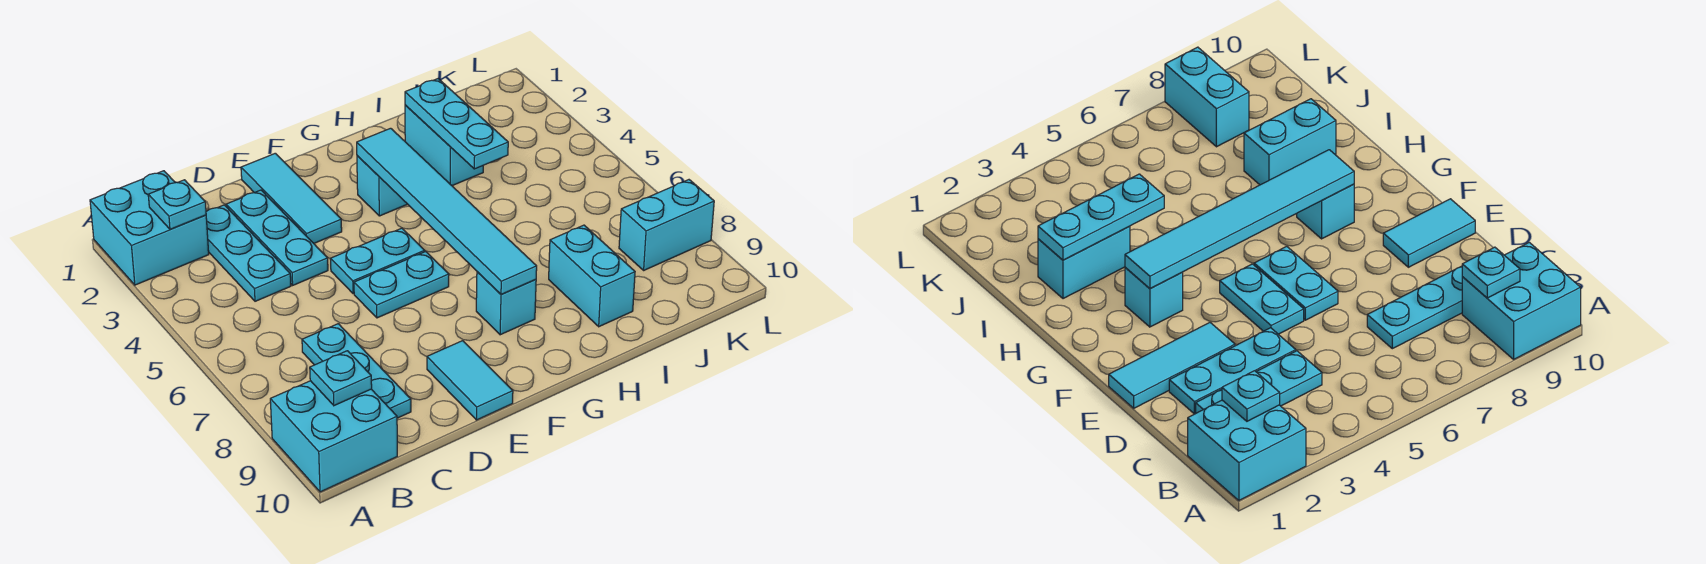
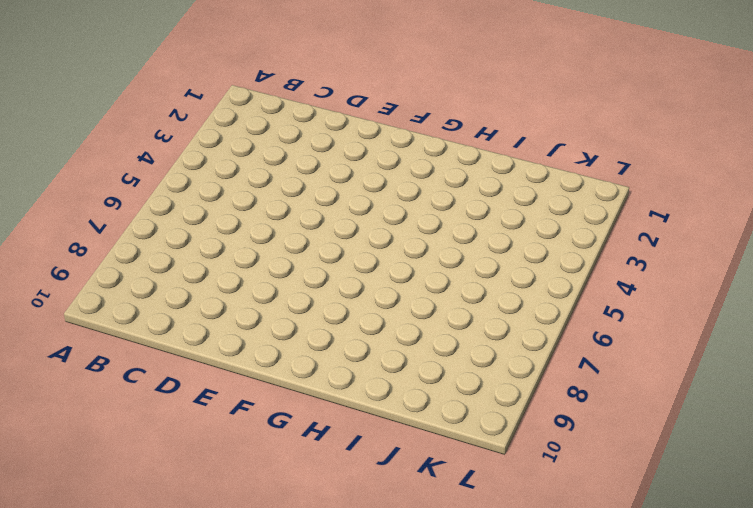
none -> cyan 2x2 brick [90,171,209,285]
none -> cyan 2x2 brick [270,381,397,492]
none -> cyan 1x3 plate [206,205,291,301]

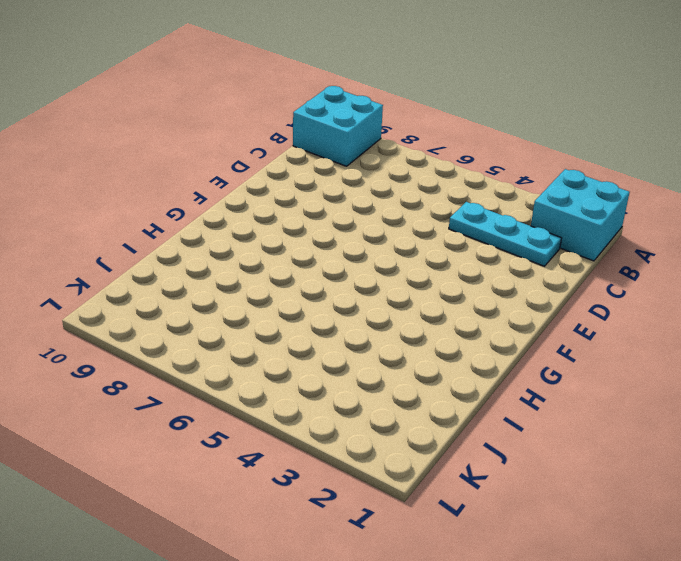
none -> cyan 1x3 plate [302,324,411,418]
none -> cyan 1x3 plate [226,190,328,285]
none -> cyan 1x3 tile [241,153,342,243]

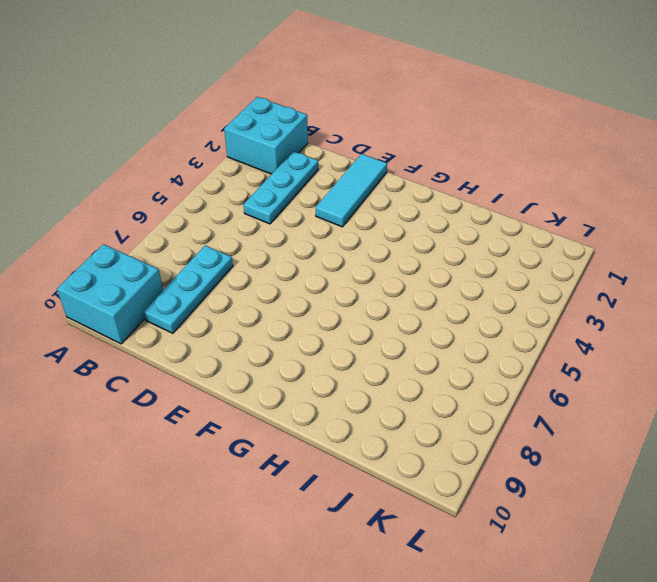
none -> cyan 1x3 plate [226,190,328,285]
none -> cyan 1x2 plate [331,228,425,294]
none -> cyan 1x2 plate [354,252,449,318]

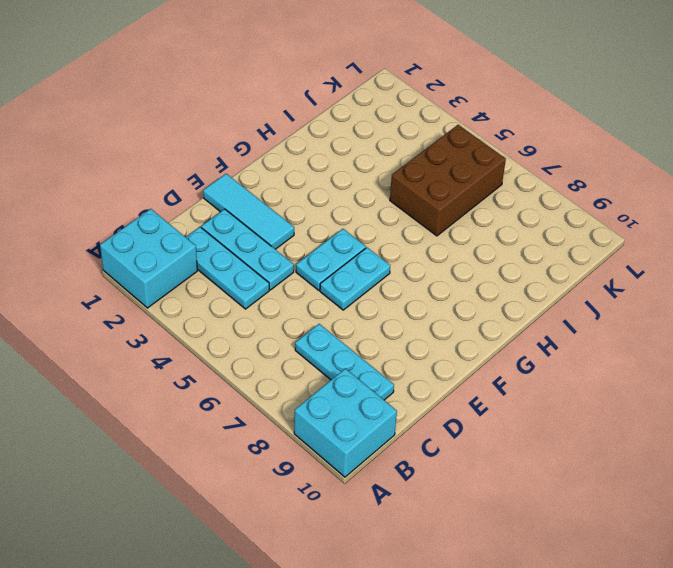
brown 2x3 brick [390,125,506,236] -> none
none -> cyan 1x2 tile [427,341,513,420]
none -> cyan 1x1 brick [357,156,407,216]
none -> cyan 1x1 brick [476,272,536,335]

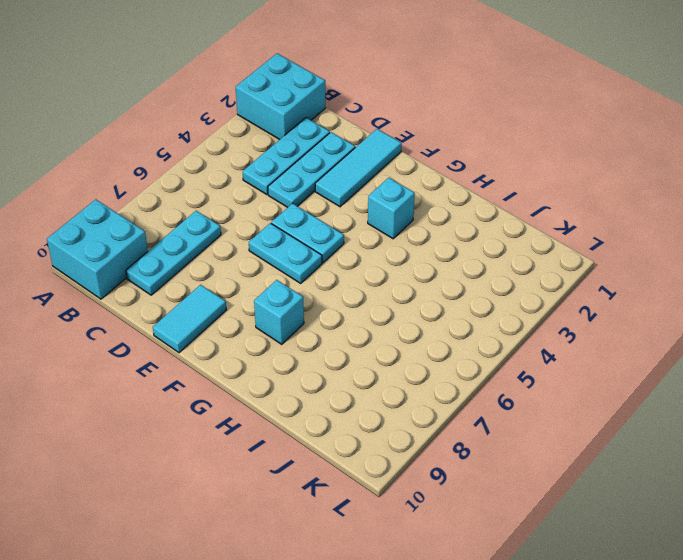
none -> cyan 1x2 brick [405,105,483,186]
none -> cyan 1x2 brick [549,225,635,327]
none -> cyan 1x2 brick [619,180,714,270]

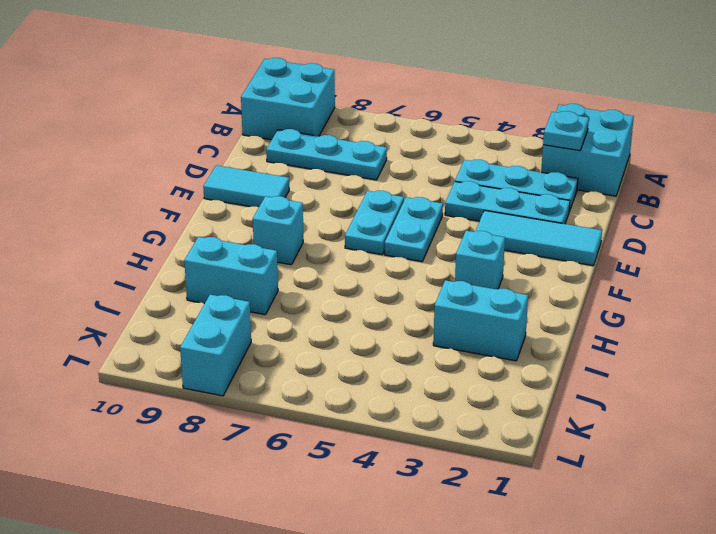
none -> cyan 1x1 plate [310,351,372,406]
none -> cyan 1x6 tile [357,128,537,295]
none -> cyan 1x3 plate [405,79,508,169]

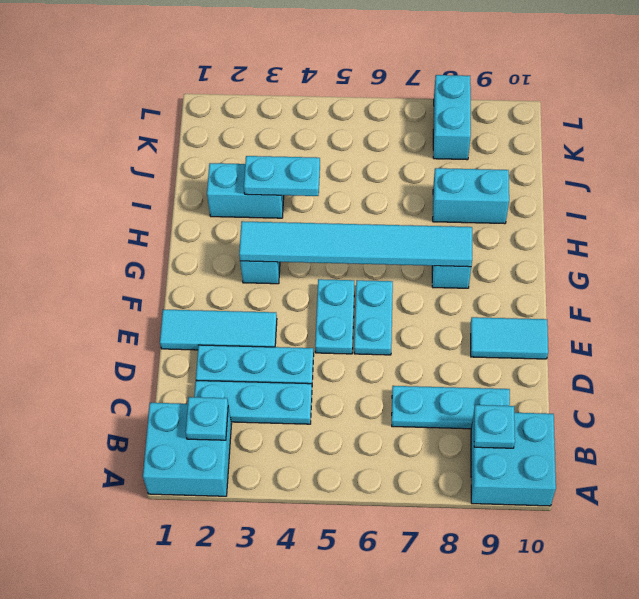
cyan 1x2 plate [244,156,320,196] -> cyan 1x3 plate [405,79,508,169]

